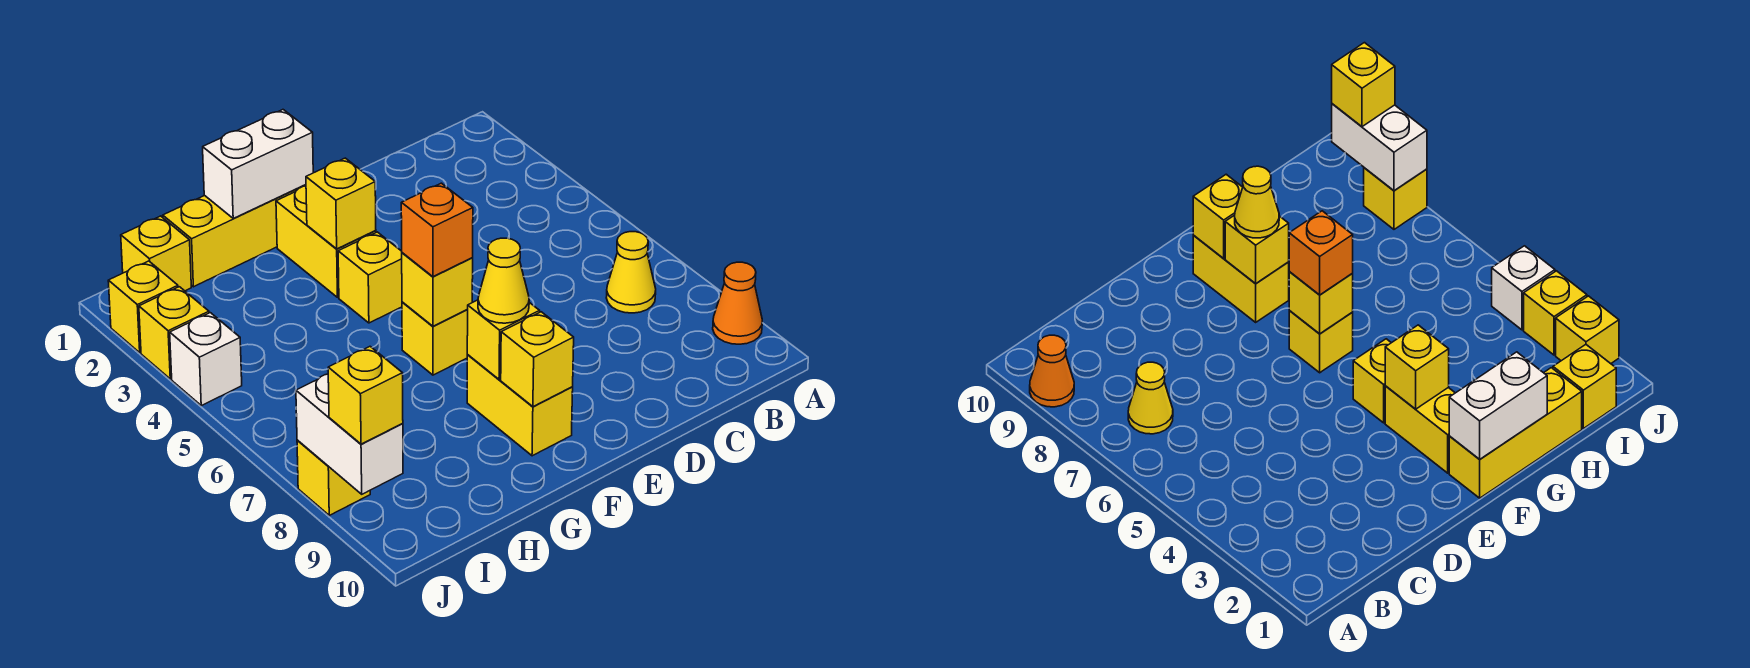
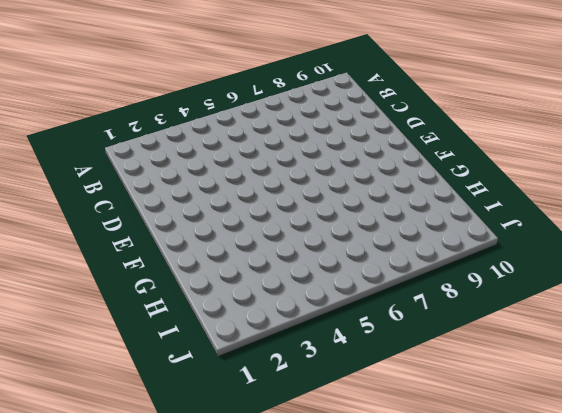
none -> orange 1x1 cone [713,262,762,344]
none -> yellow 1x1 cone [606,232,656,313]
none -> yellow 1x3 brick [163,185,306,287]

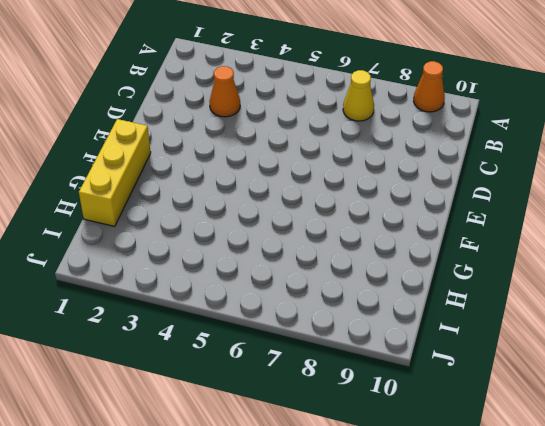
orange 1x1 cone [209,66,240,117] -> none
none -> yellow 1x2 brick [276,186,376,297]
none -> yellow 1x1 brick [338,232,402,323]
none -> yellow 1x1 brick [402,302,468,375]

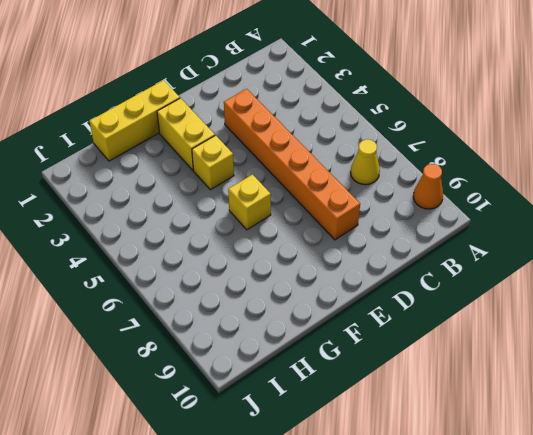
orange 1x6 brick [224,89,360,240] -> none
none -> yellow 1x2 brick [467,355,573,456]
none -> yellow 1x1 brick [121,216,191,291]
none -> yellow 1x1 brick [108,261,178,353]

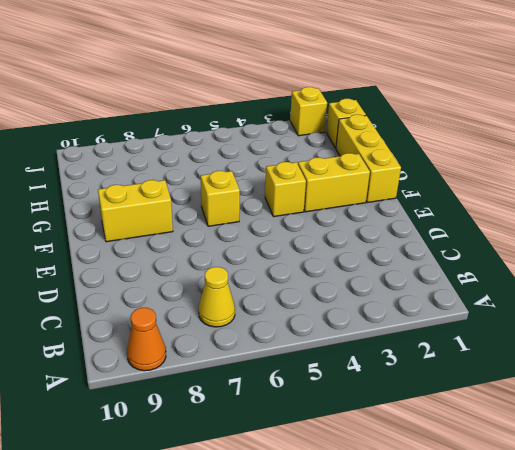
none -> yellow 1x1 brick [139,287,209,379]
none -> white 1x1 brick [170,313,242,406]
none -> yellow 1x1 brick [297,440,370,515]

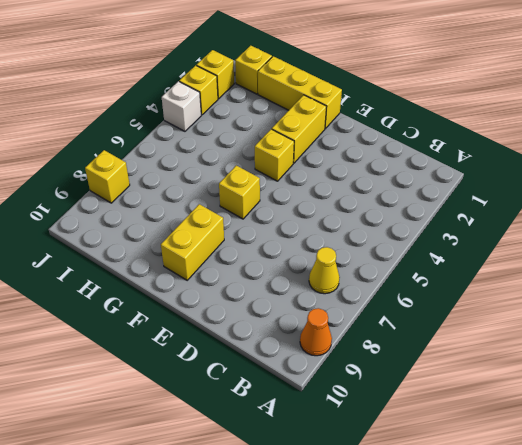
none -> white 1x2 brick [203,110,313,218]
none -> yellow 1x1 brick [306,158,376,249]
none -> yellow 1x1 brick [402,253,473,326]

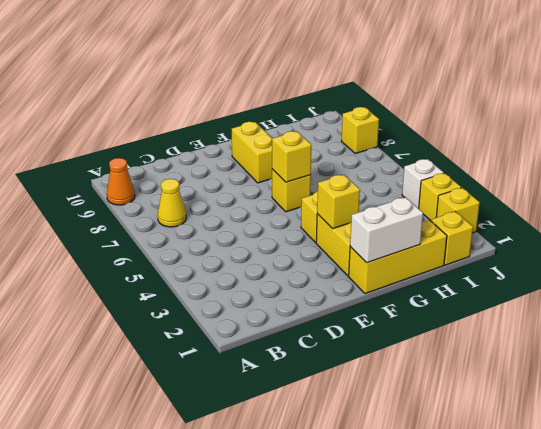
none -> yellow 1x1 brick [467,300,540,380]
none -> yellow 1x1 brick [501,312,574,407]
none -> white 1x2 brick [296,374,403,494]

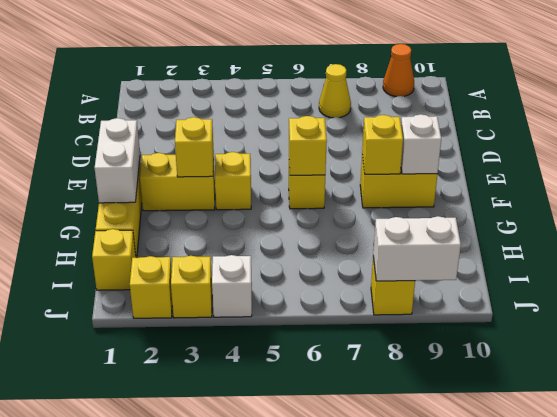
white 1x1 brick [401,114,441,174] -> yellow 1x1 brick [501,312,574,407]
none -> orange 1x1 brick [401,183,473,277]
none -> yellow 1x1 cone [478,238,529,323]
none -> yellow 1x1 brick [328,347,403,444]

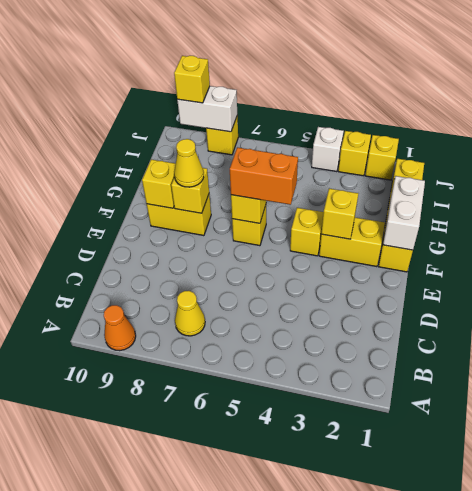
orange 1x2 brick [230,147,298,205] -> orange 1x1 brick [401,183,473,277]

